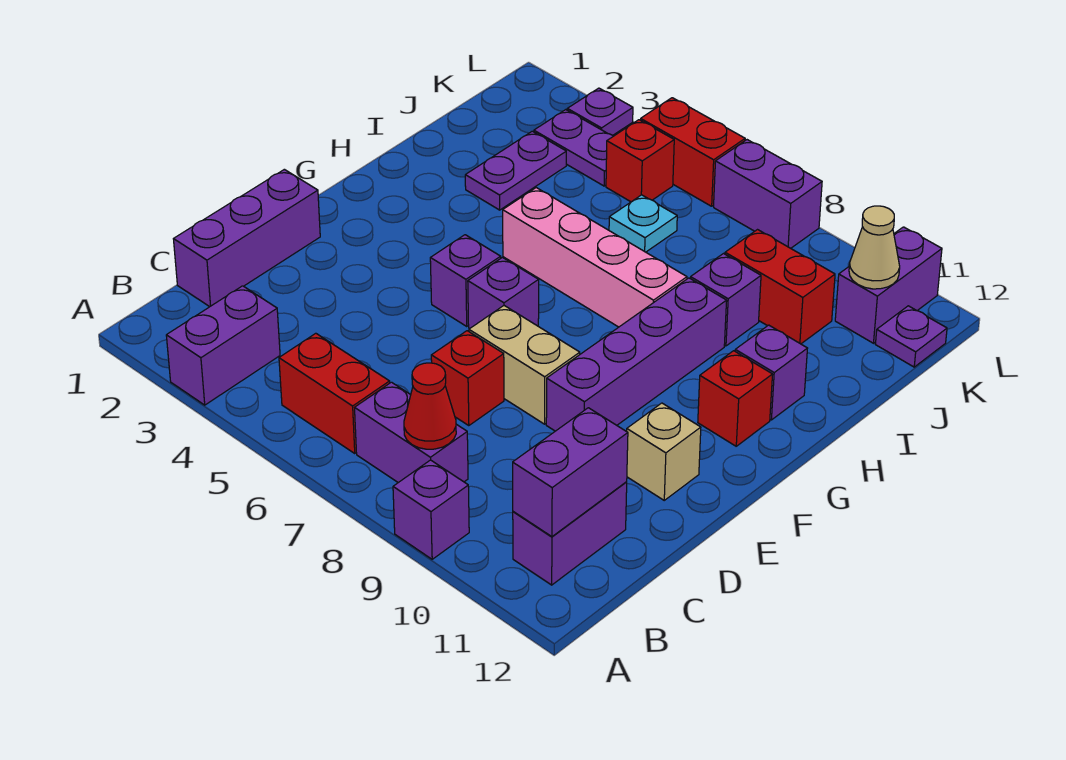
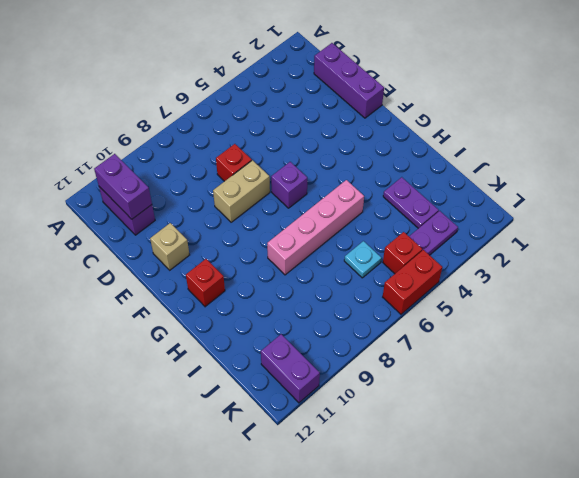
none -> purple 1x2 brick [166,286,280,405]
none -> purple 1x1 brick [393,460,469,559]
none -> red 1x2 brick [279,333,390,453]

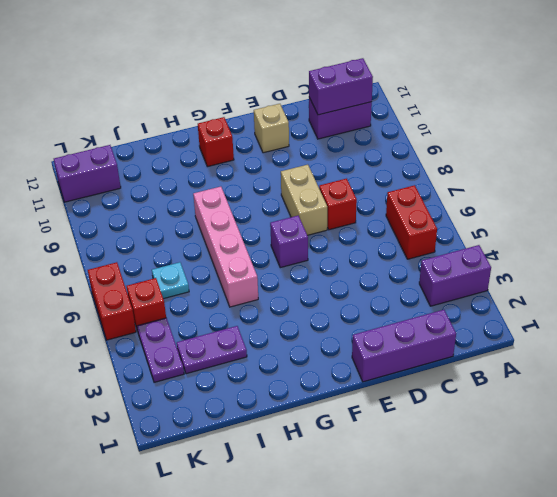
none -> purple 1x1 brick [393,460,469,559]
none -> purple 1x2 brick [355,382,468,483]
none -> purple 1x4 brick [546,278,727,431]

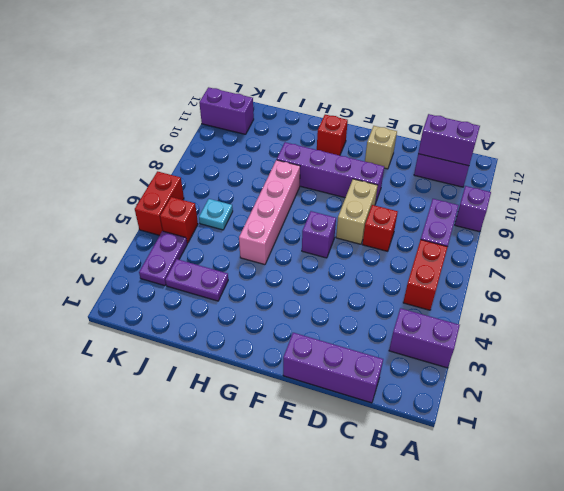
none -> purple 1x1 brick [430,235,501,326]
none -> purple 1x1 brick [735,325,808,420]
none -> purple 1x1 brick [690,254,761,346]

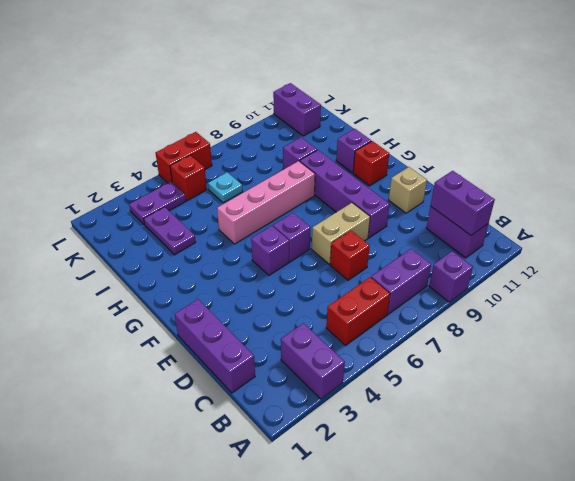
none -> red 1x2 brick [725,230,835,344]
none -> purple 1x1 plate [875,306,947,367]
none -> purple 1x1 plate [567,88,633,135]

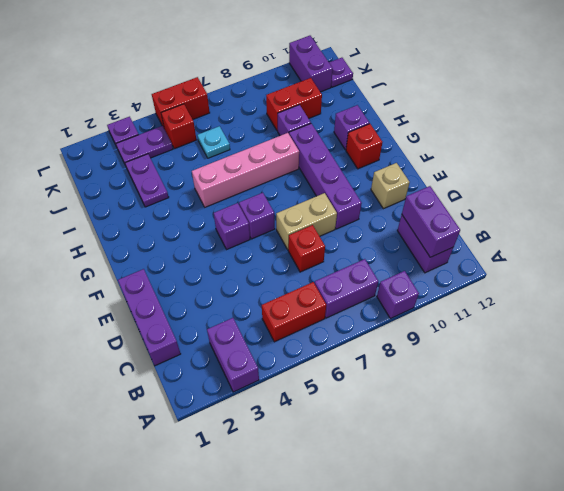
none -> purple 1x2 brick [714,140,822,248]
none -> red 1x1 cone [404,363,456,449]
none -> tan 1x1 cone [849,206,900,289]

